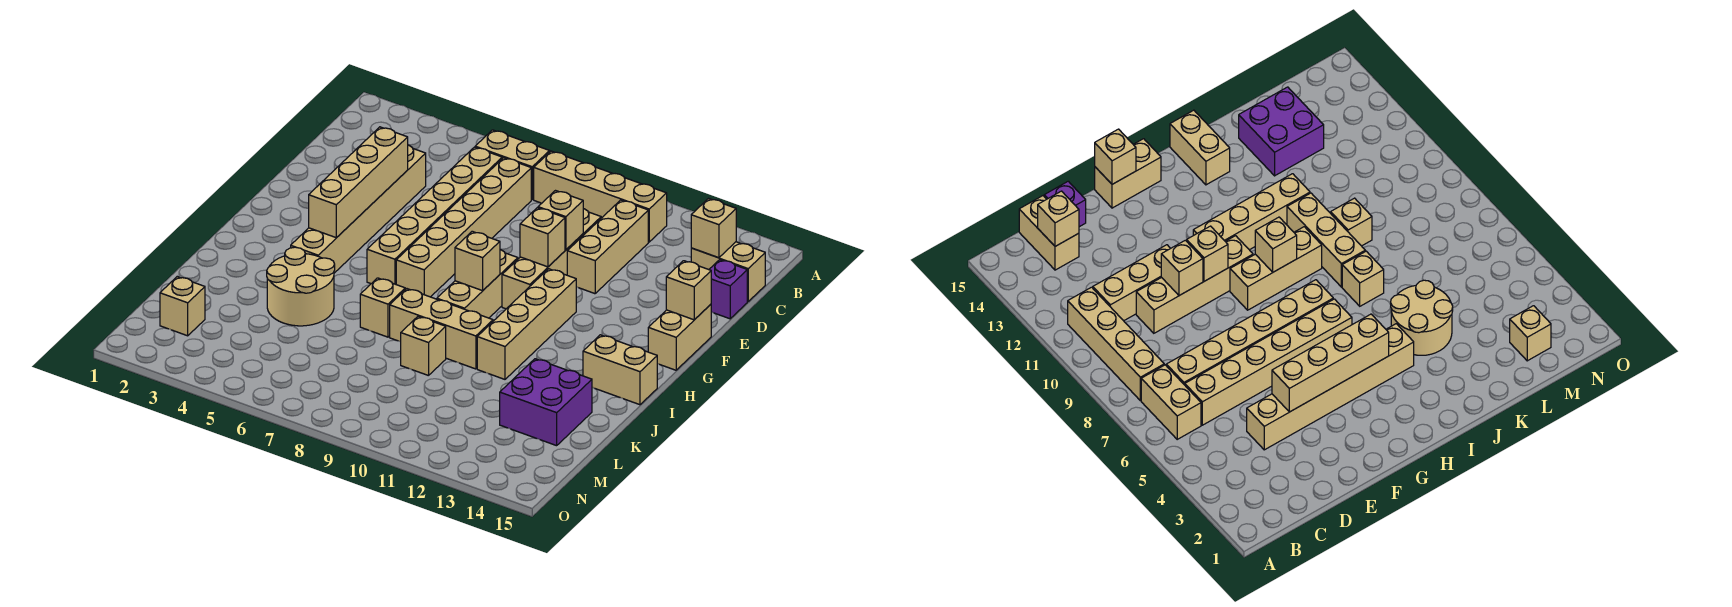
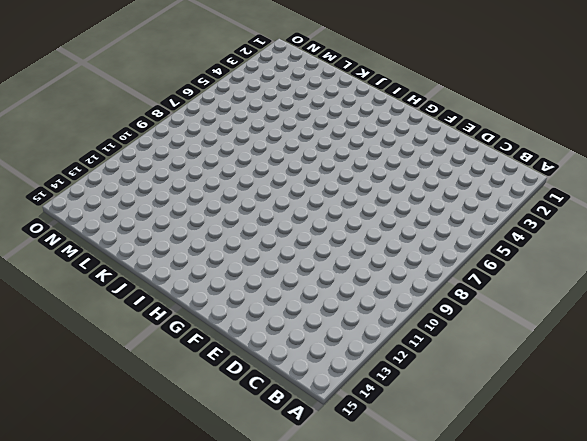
none -> tan 1x2 brick [475,130,550,200]
none -> tan 1x4 brick [534,151,667,242]
none -> tan 1x6 brick [367,147,502,284]

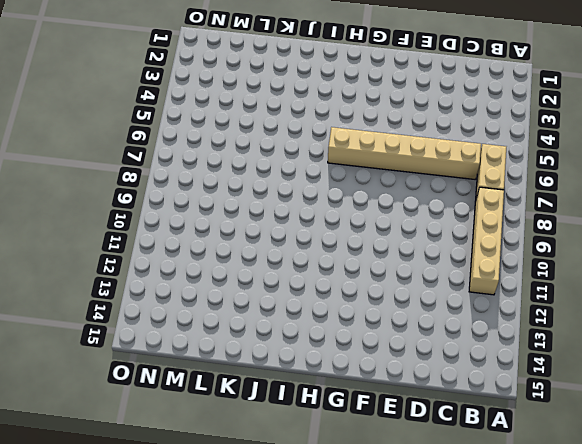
none -> tan 1x6 brick [396,158,531,297]
none -> tan 1x3 brick [567,200,648,294]
none -> tan 1x2 brick [691,242,765,301]

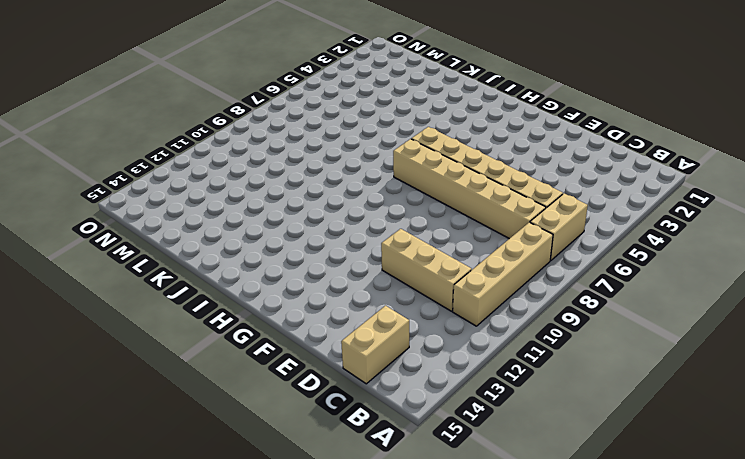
none -> tan 1x6 brick [291,145,426,273]
none -> tan 1x4 brick [502,209,601,309]
none -> purple 1x1 brick [709,260,747,319]

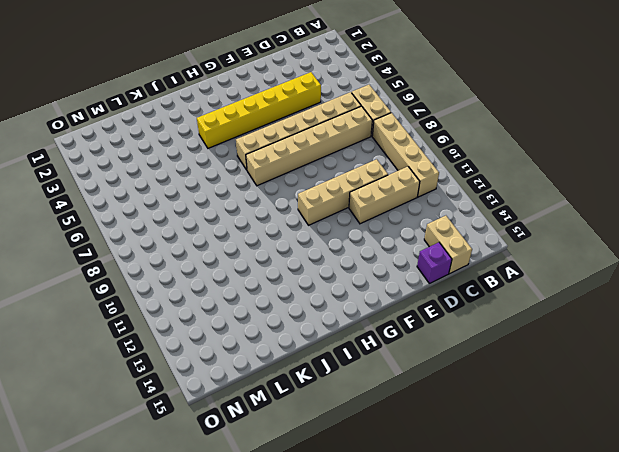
yellow 1x6 brick [197,72,321,148] -> tan 1x6 brick [291,145,426,273]
none -> tan 1x2 brick [648,304,711,370]
none -> tan 1x3 brick [437,250,518,318]
none -> tan 1x4 brick [477,269,576,379]

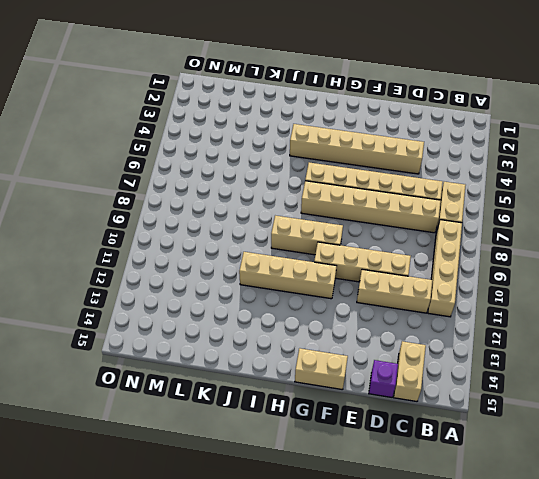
none -> tan 1x2 brick [583,335,657,405]
none -> tan 2x2 round brick [267,247,335,326]
none -> tan 1x1 brick [360,278,405,337]

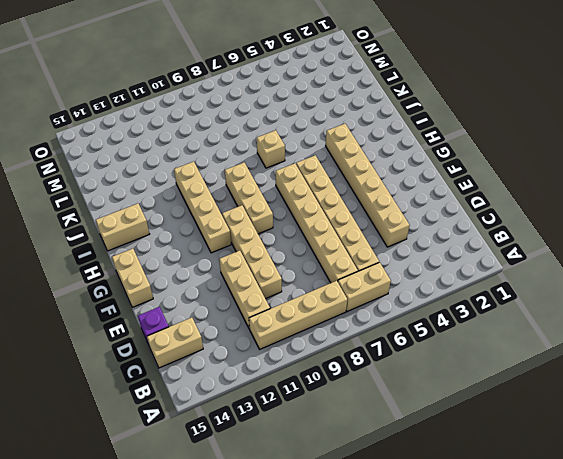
none -> tan 2x2 round brick [267,247,335,326]
none -> tan 1x3 brick [390,289,493,369]
none -> tan 1x1 brick [401,316,446,376]

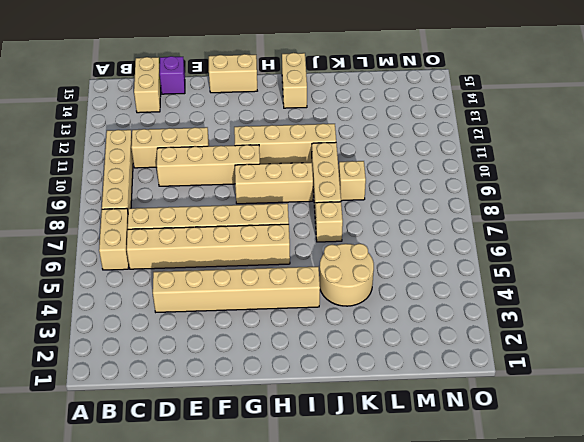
none -> purple 2x2 brick [500,359,592,446]
none -> tan 1x1 brick [160,277,205,336]
none -> tan 1x1 brick [691,199,736,258]

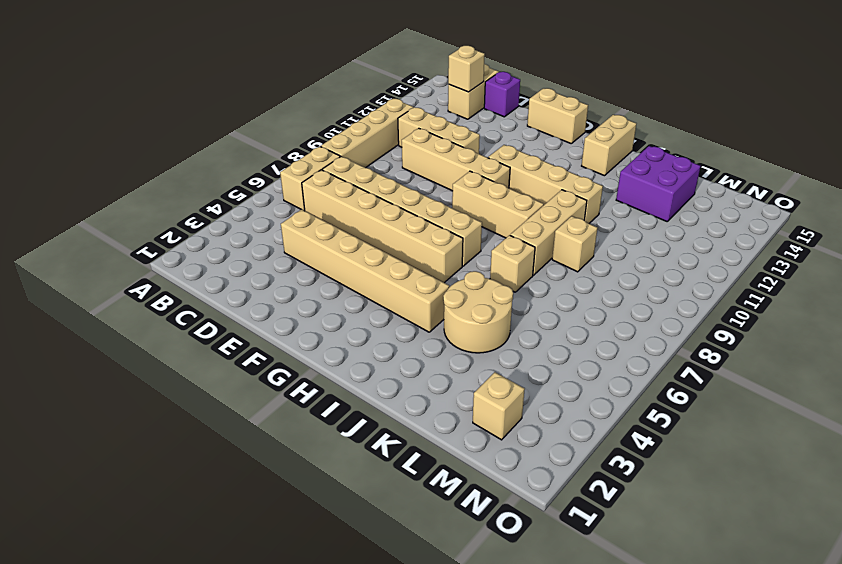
none -> tan 1x4 brick [309,127,408,238]
none -> tan 1x1 brick [538,191,583,250]
none -> tan 1x1 brick [520,208,565,267]

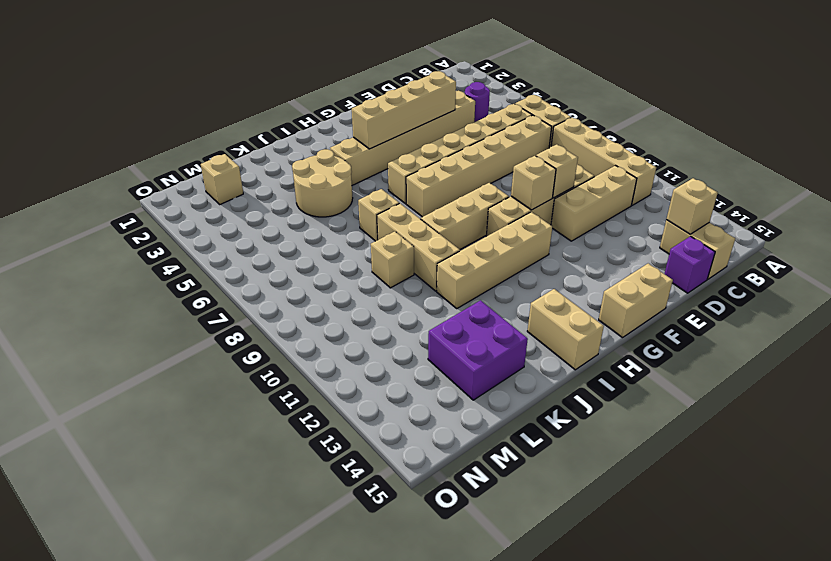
purple 1x1 round brick [465,82,490,122] -> none
none -> tan 1x1 brick [666,261,711,320]
none -> tan 1x1 brick [455,231,500,291]

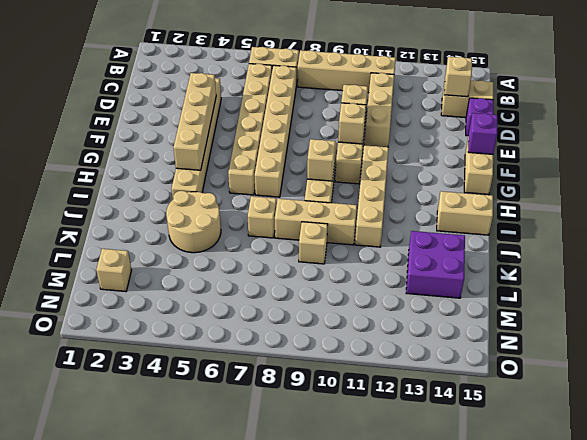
purple 1x1 brick [468,113,497,154] -> tan 1x1 brick [666,261,711,320]

